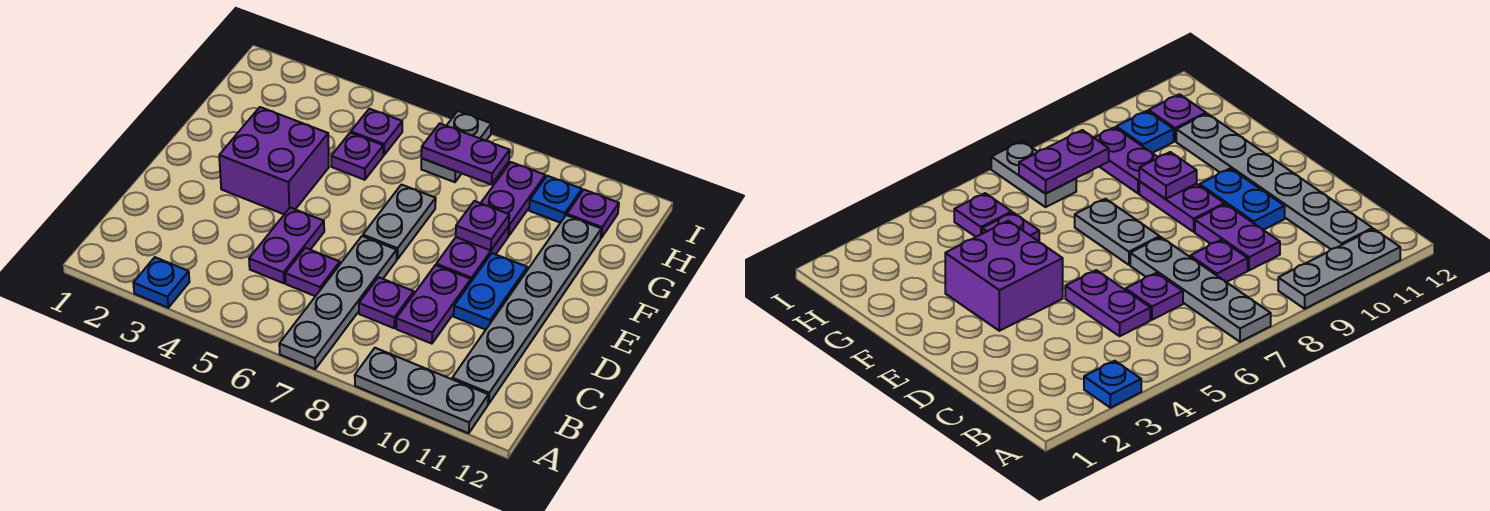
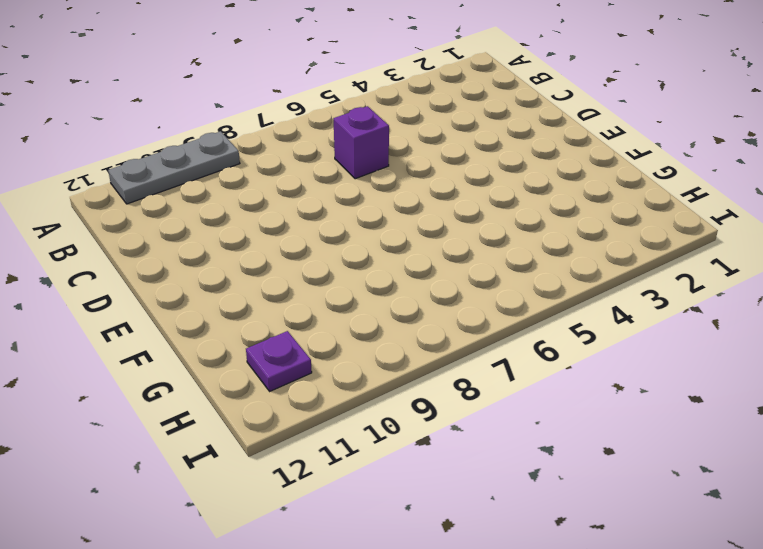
purple 1x1 brick [334,106,389,179] -> purple 1x1 plate [285,248,340,296]
none -> blue 1x1 plate [133,257,189,308]
none -> grey 1x4 plate [279,236,397,369]
none -> grey 1x6 plate [452,215,601,404]

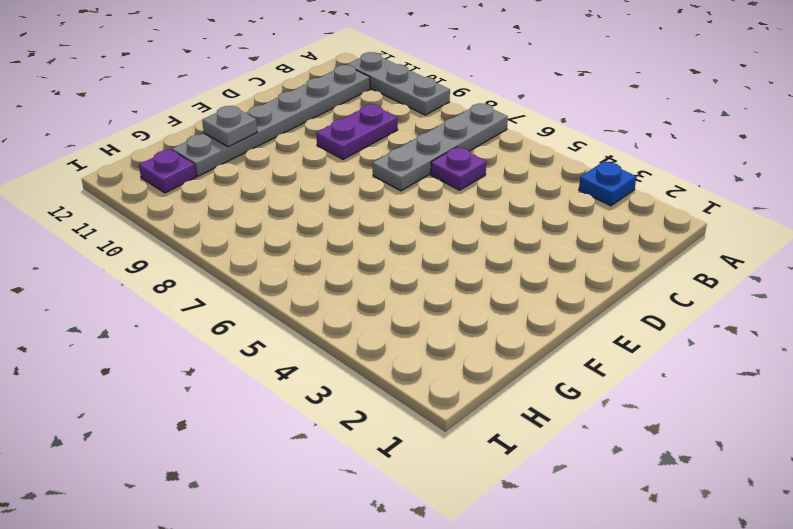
grey 1x1 plate [202,106,257,147] -> none
none -> purple 1x2 plate [249,208,324,283]
none -> purple 1x1 plate [359,277,414,328]
none -> blue 1x2 plate [454,253,527,330]

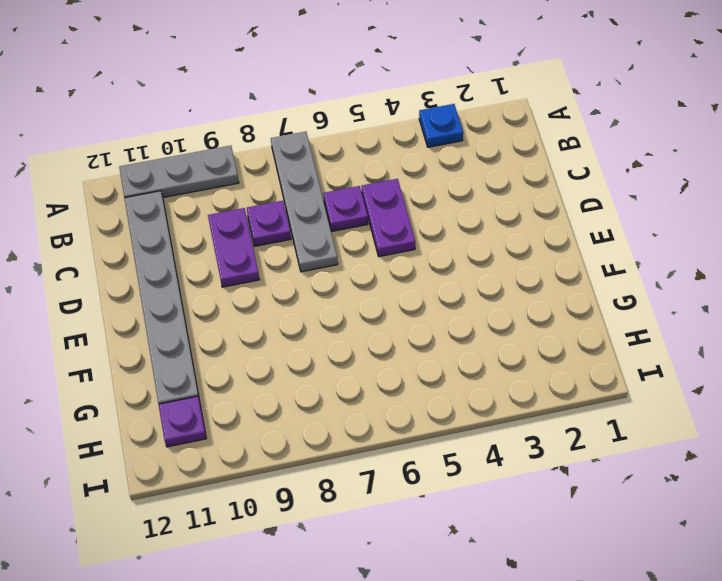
none -> blue 1x2 plate [454,253,527,330]
none -> purple 2x2 brick [219,107,329,214]
none -> grey 1x2 plate [363,185,436,259]

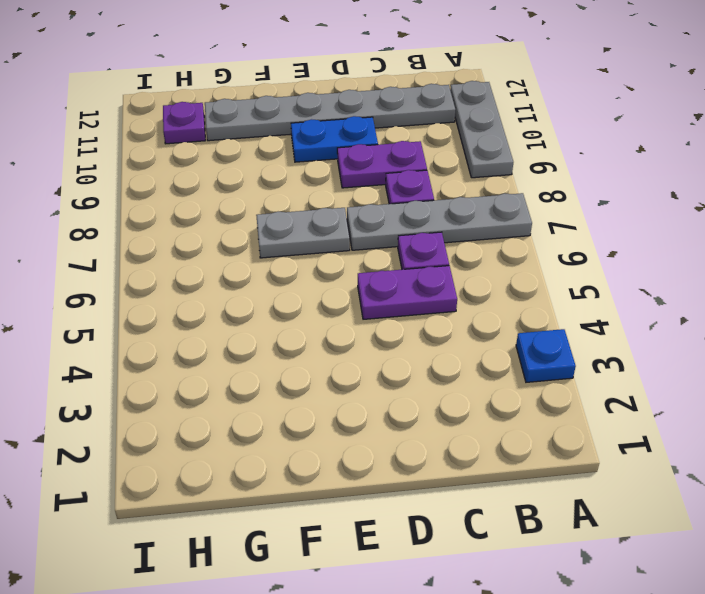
none -> purple 2x2 brick [219,107,329,214]
none -> purple 1x2 plate [436,226,509,281]
none -> purple 1x1 plate [331,133,383,180]

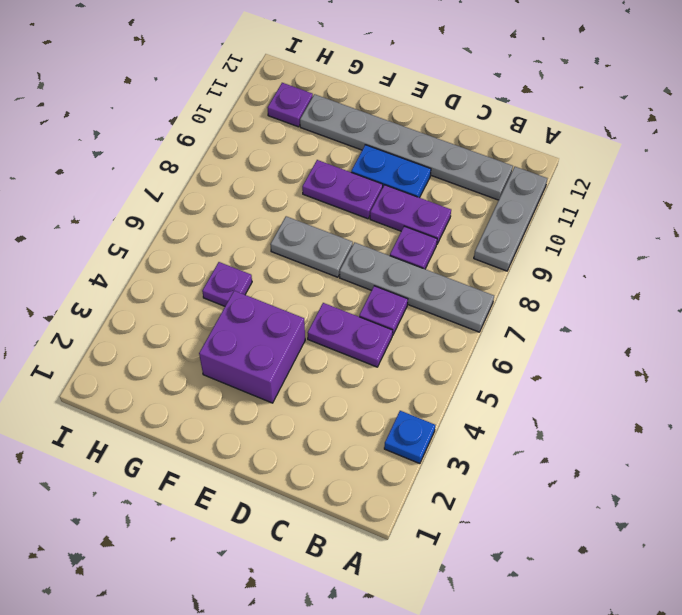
none -> purple 1x2 plate [481,162,545,236]
none -> purple 1x1 plate [351,109,402,155]
none -> grey 1x2 plate [421,111,491,182]

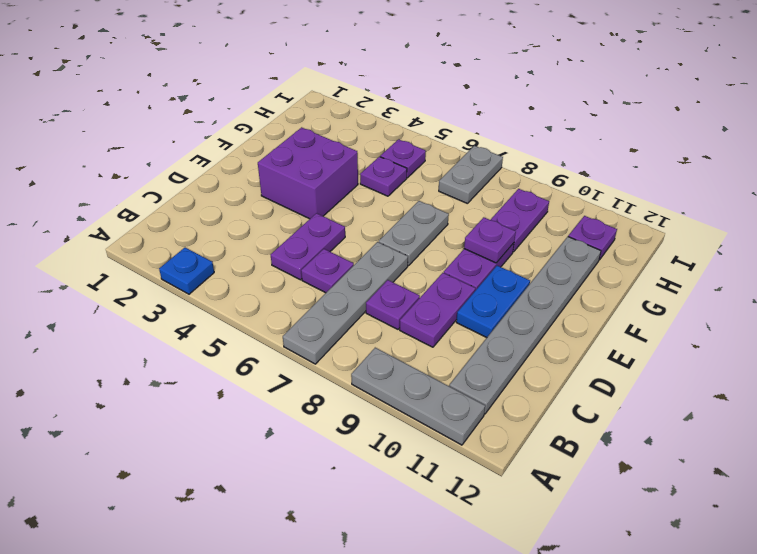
none -> blue 1x1 plate [529,176,582,223]
none -> purple 1x2 plate [421,124,510,185]

